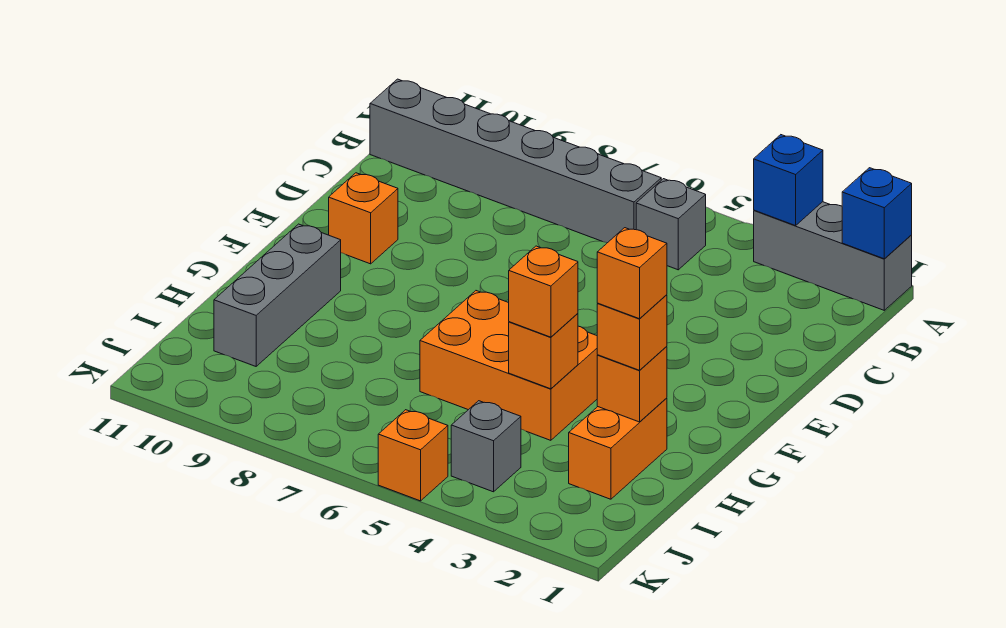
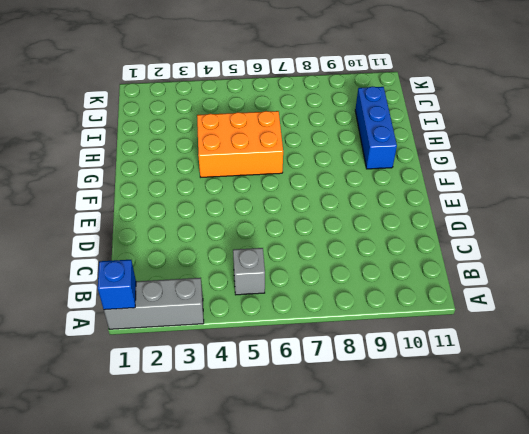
blue 1x3 brick [355,86,397,169] -> grey 1x3 brick [214,224,341,366]
none -> grey 1x6 brick [370,79,661,243]
none -> orange 1x1 brick [329,173,398,264]
none -> orange 1x2 brick [569,398,667,499]

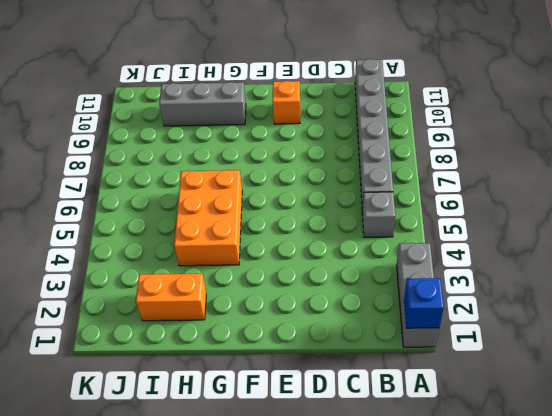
none -> grey 1x1 brick [451,401,521,492]
none -> orange 1x1 brick [378,410,448,501]
none -> blue 1x1 brick [754,135,823,226]

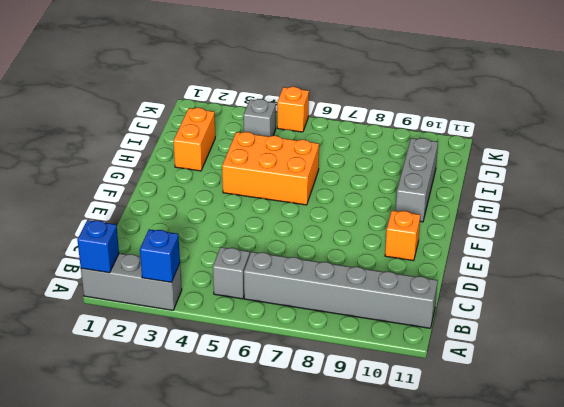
none -> orange 1x1 brick [597,346,667,422]
none -> orange 1x1 brick [509,313,578,389]
none -> orange 1x1 brick [597,295,667,370]

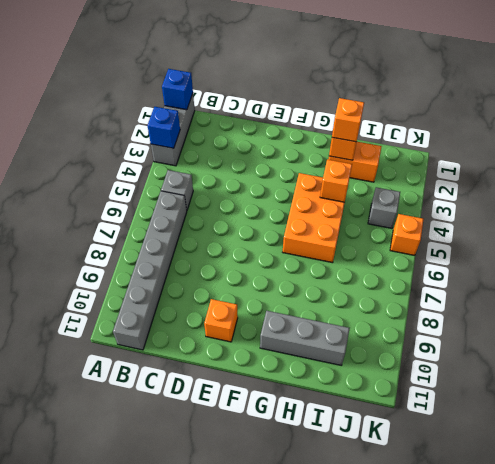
none -> orange 1x1 brick [509,246,578,337]
none -> orange 1x1 brick [597,228,667,319]

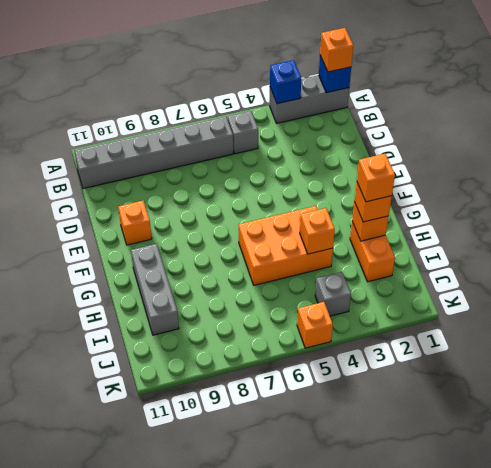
orange 1x1 brick [320,28,353,72] -> orange 1x1 brick moved to [509,246,578,337]

